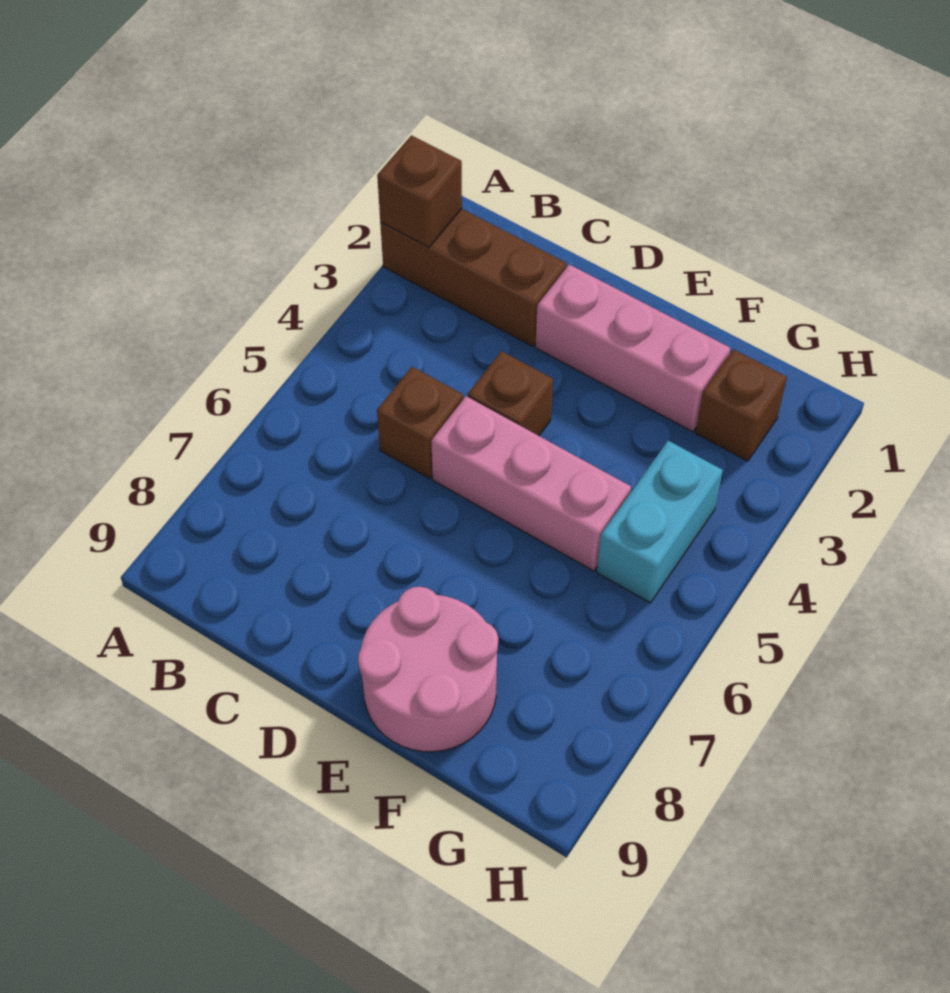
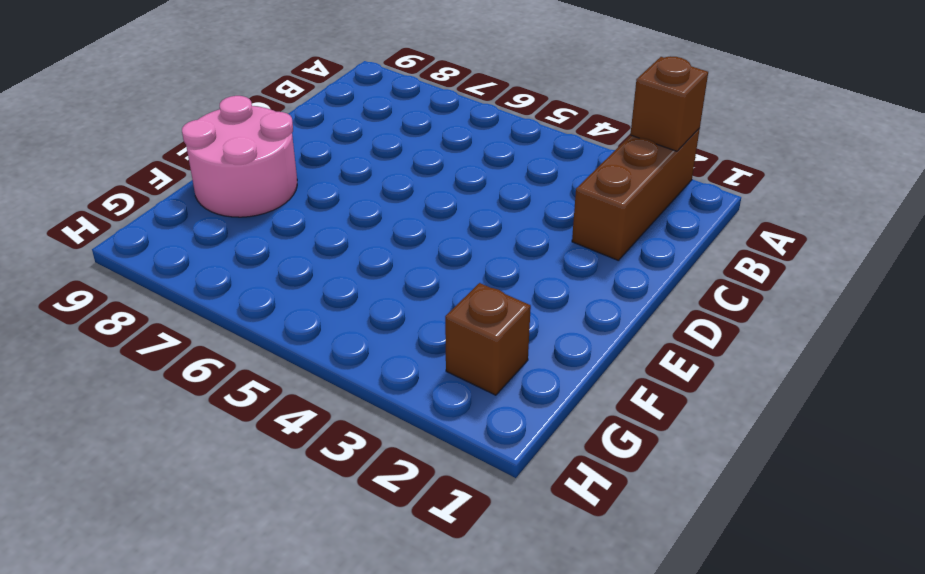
none -> brown 1x1 brick [377,367,463,479]
none -> pink 1x3 brick [535,264,730,432]

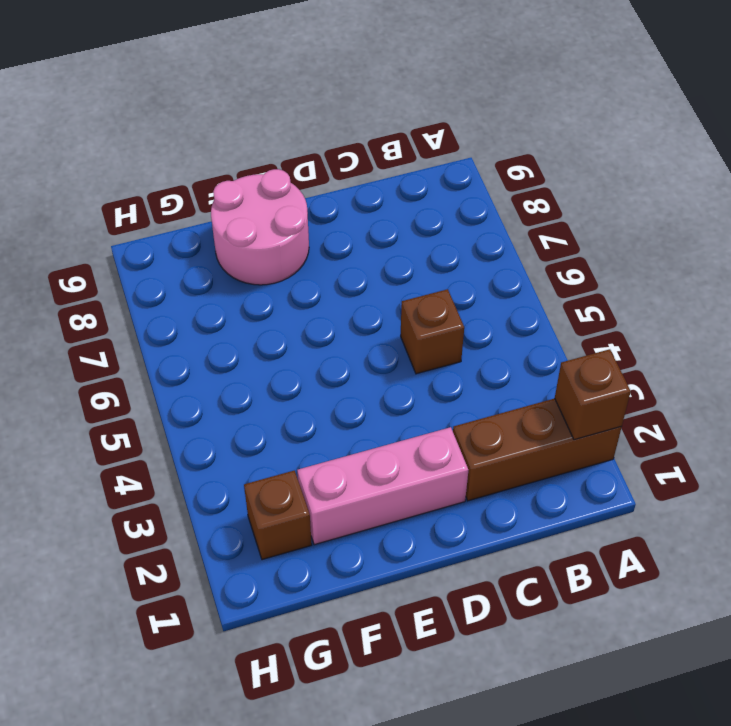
none -> brown 1x1 brick [468,351,553,436]
none -> pink 1x3 brick [431,396,631,571]

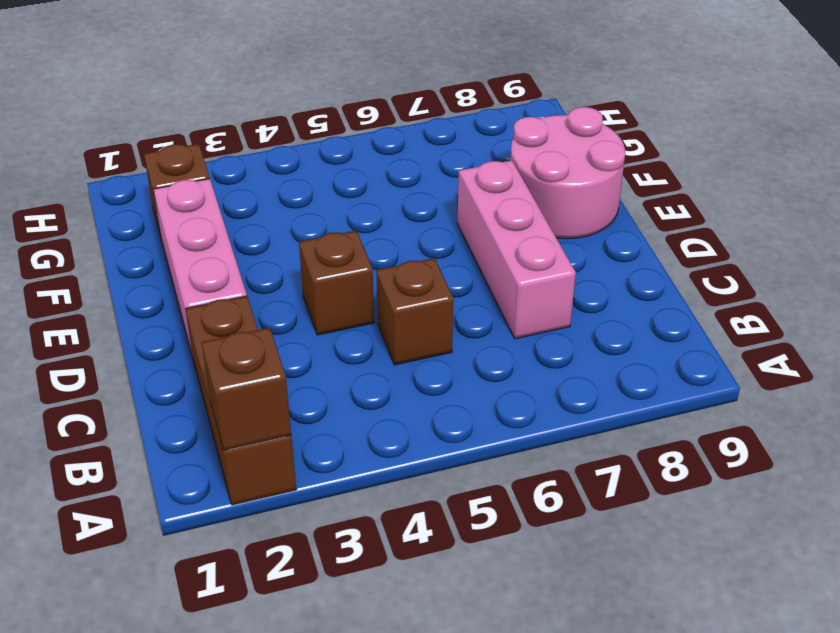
pink 1x3 brick [458,160,576,339] -> pink 1x3 brick moved to [431,396,631,571]
none -> cyan 1x2 brick [597,441,723,603]

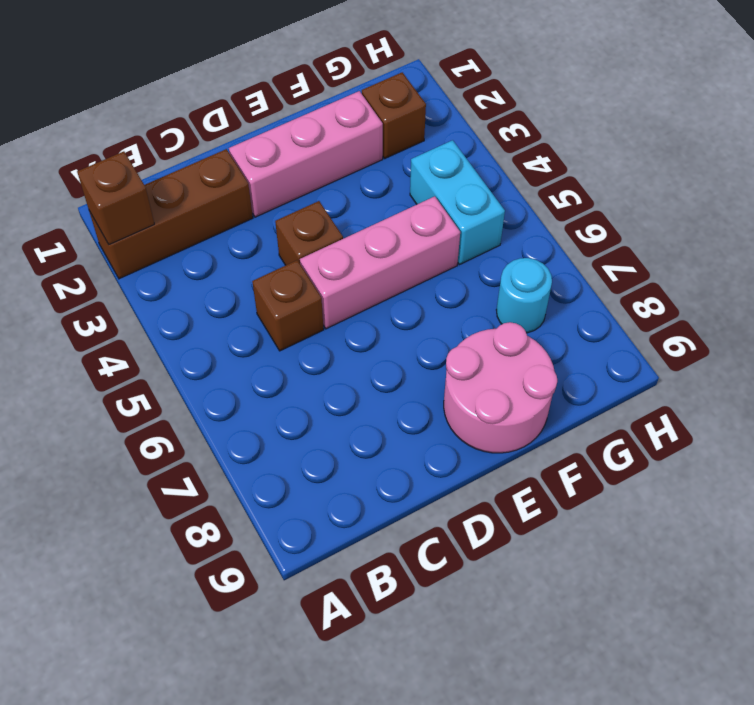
cyan 1x1 round brick [496,258,552,333] -> none

